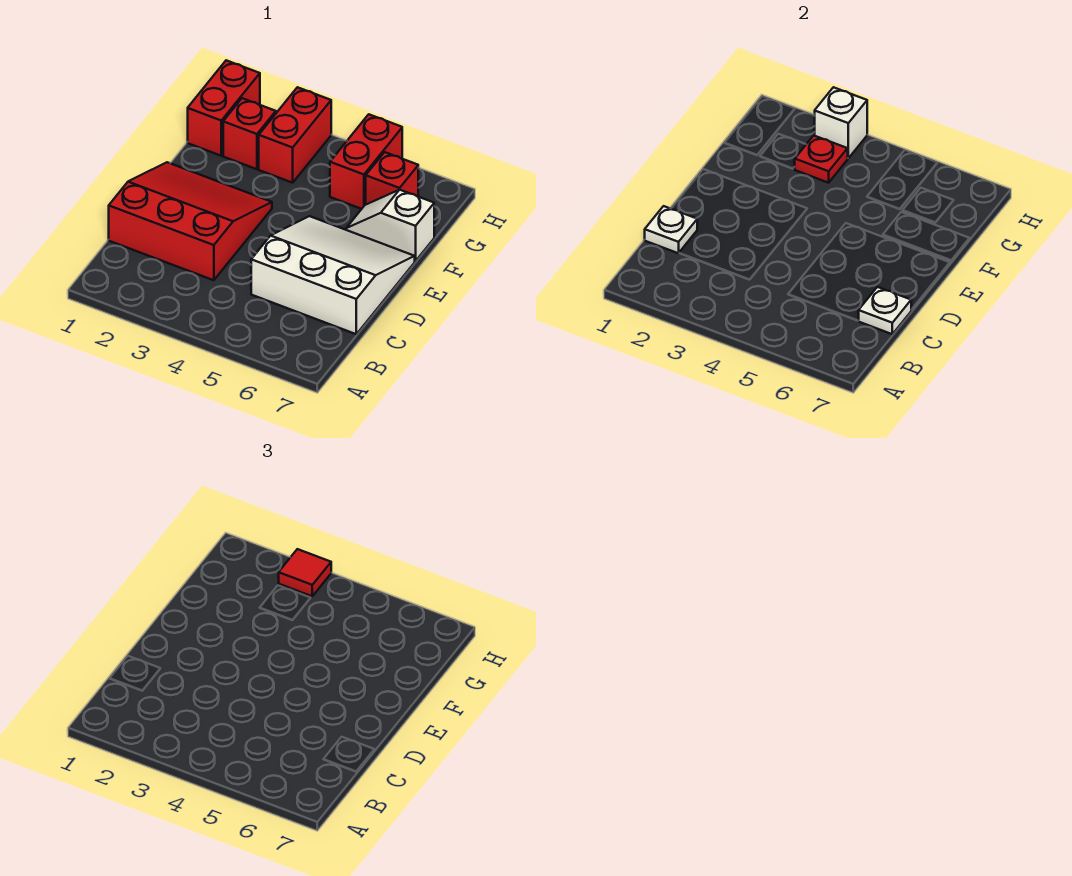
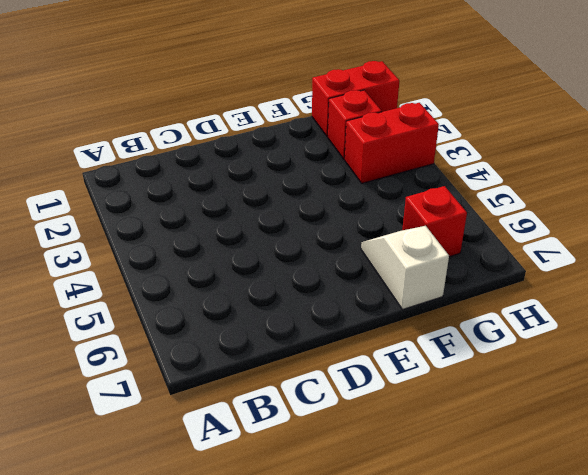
none -> red 3x3 slope [109,162,272,280]
none -> white 3x3 slope [251,216,415,334]
none -> red 1x2 brick [330,114,402,209]

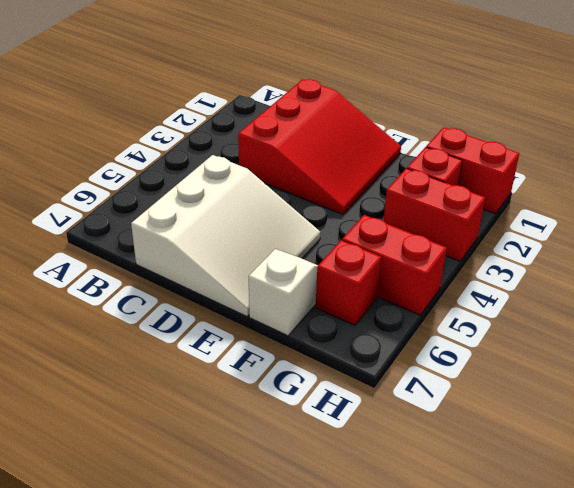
none -> white 1x1 plate [645,206,697,253]
none -> white 1x1 plate [859,287,911,334]
none -> red 1x1 plate [795,136,848,183]

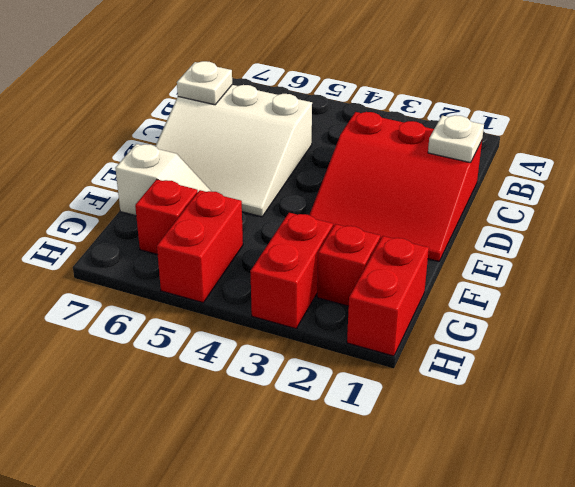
none -> red 1x1 plate [795,136,848,183]
none -> white 1x1 brick [815,87,867,158]
none -> red 1x1 tile [279,549,331,596]

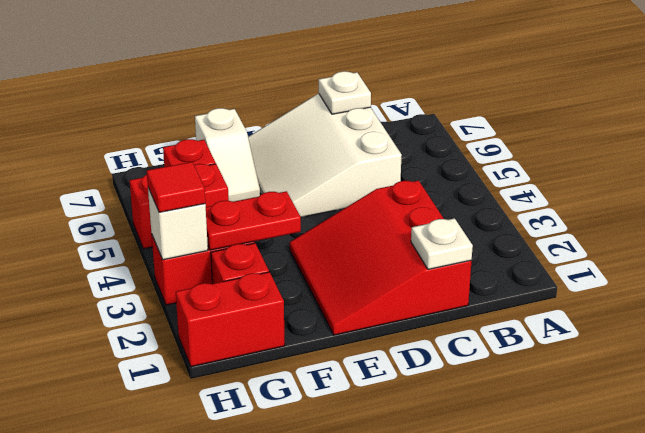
red 1x2 plate [206,191,301,250] -> red 1x1 plate [795,136,848,183]

